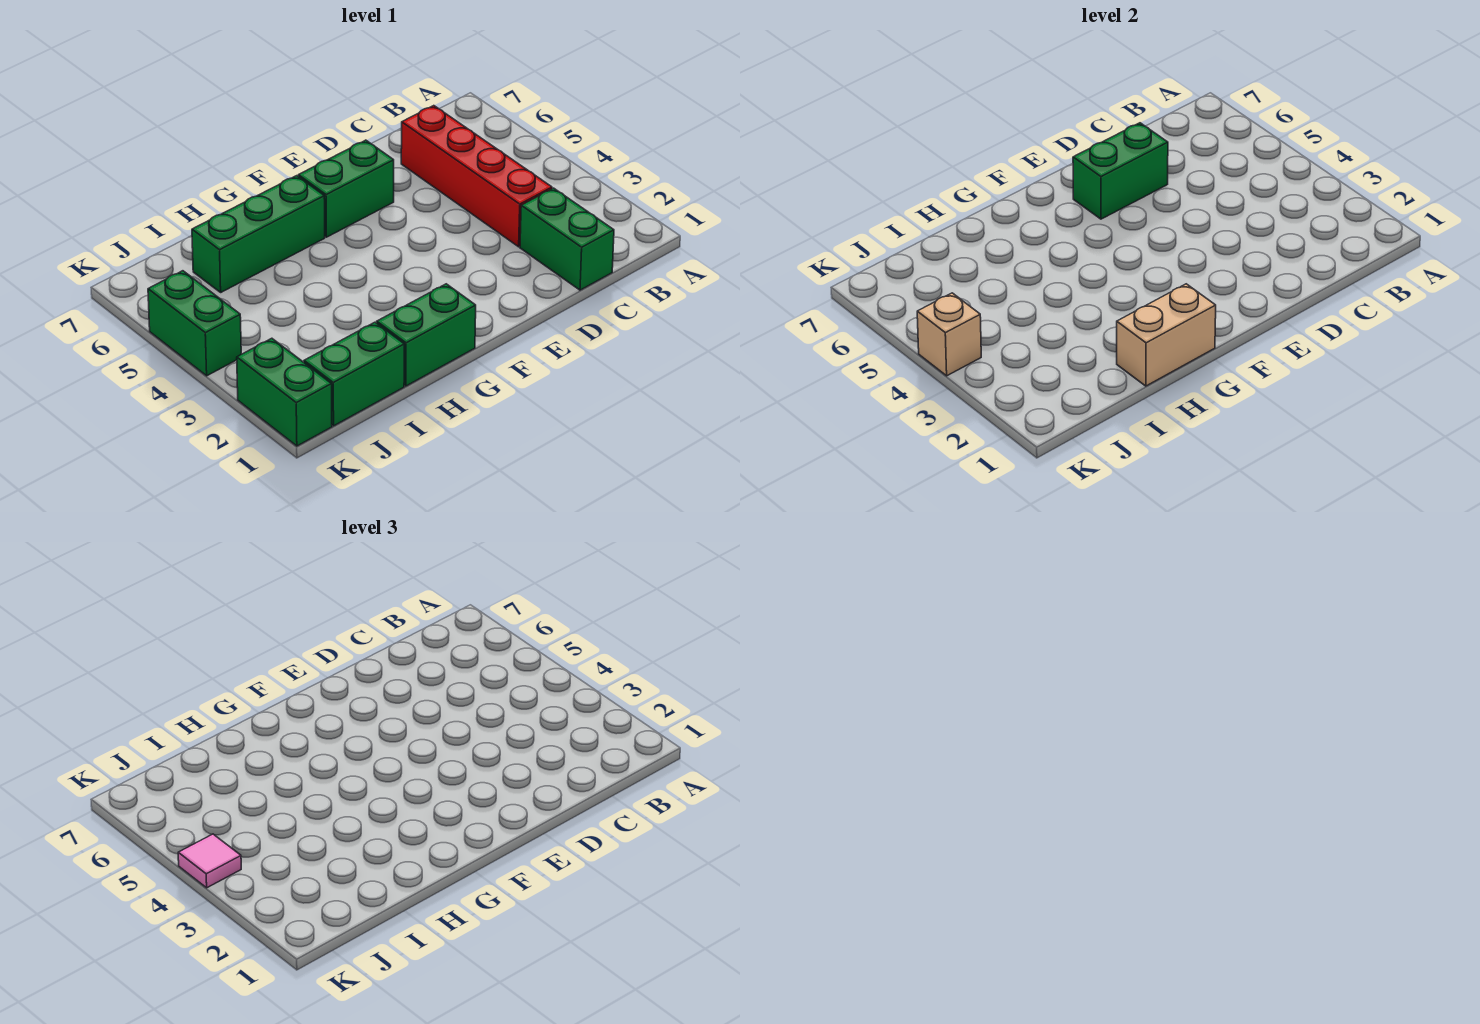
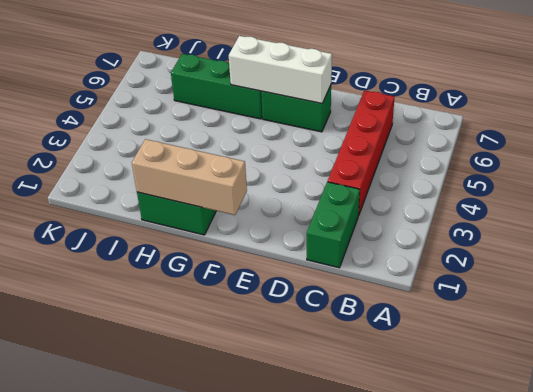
white 1x3 brick [229,36,332,103] -> green 1x2 brick [1073,123,1168,219]
tan 1x3 brick [132,139,247,215] -> tan 1x2 brick [1117,284,1216,386]
none -> green 1x2 brick [304,322,404,426]
none -> green 1x2 brick [237,338,332,446]
none -> green 1x2 brick [148,271,241,376]

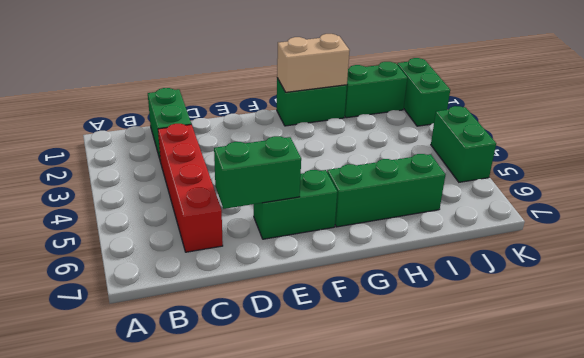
none -> tan 1x1 brick [917,293,981,376]
none -> pink 1x1 tile [178,834,241,888]

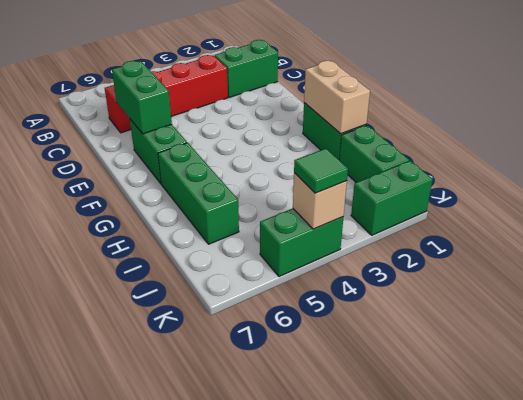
green 1x1 tile [294,148,348,193] -> pink 1x1 tile [178,834,241,888]

